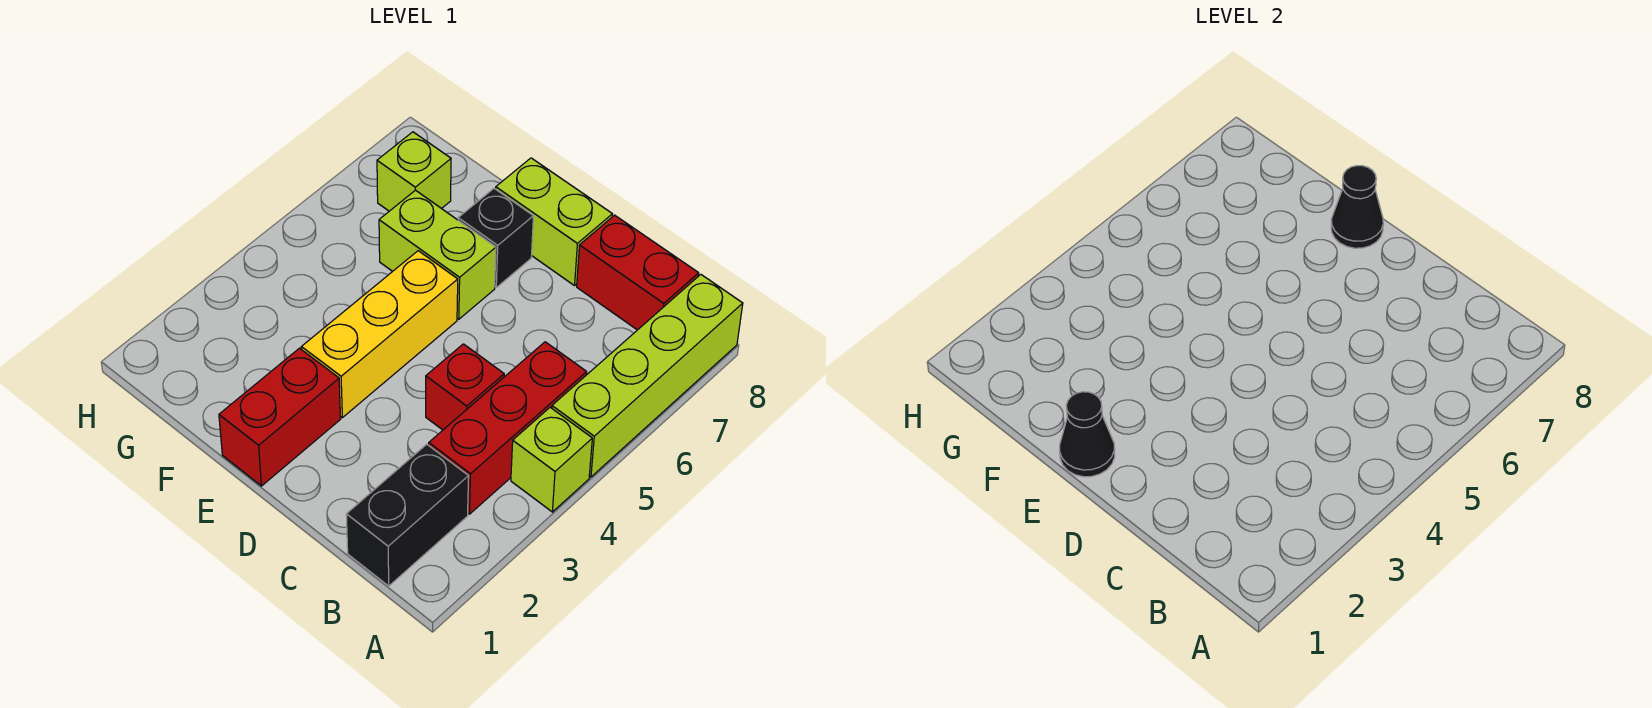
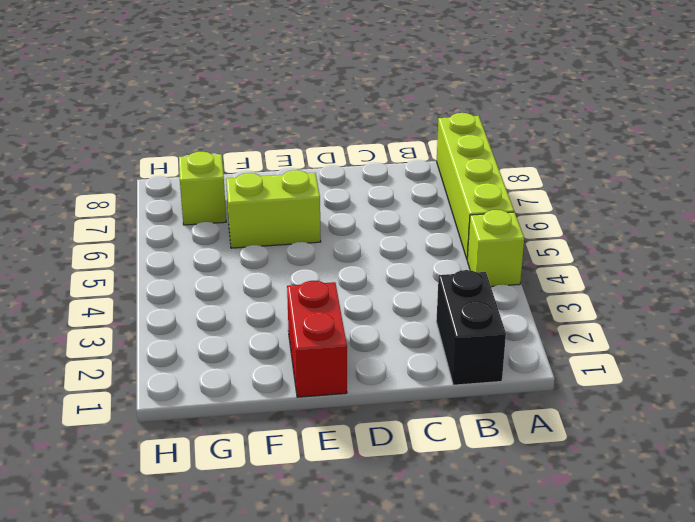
none -> red 1x3 brick [429,342,587,514]
none -> red 1x2 brick [577,215,699,330]
none -> red 1x1 brick [426,344,504,430]

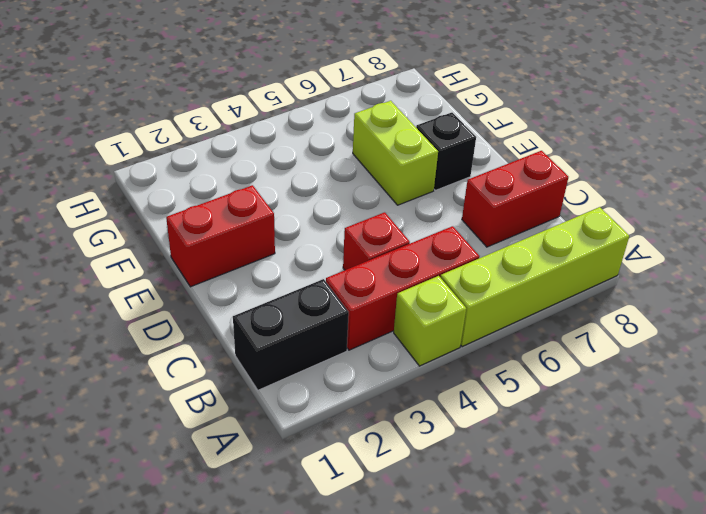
red 1x2 brick [462,151,568,247] -> red 1x2 brick turned to [577,215,699,330]
none -> lime 1x2 brick [496,158,612,286]
none -> yellow 1x3 brick [301,251,458,418]
none -> lime 1x1 brick [377,132,451,211]

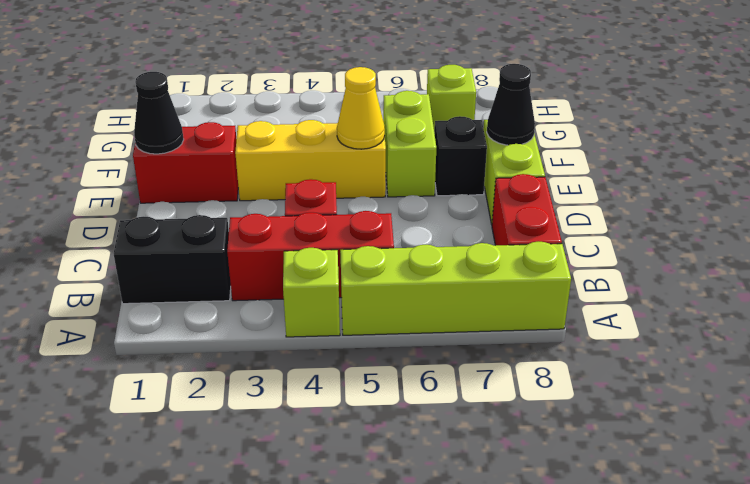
yellow 1x1 cone [337,67,385,149] -> none

